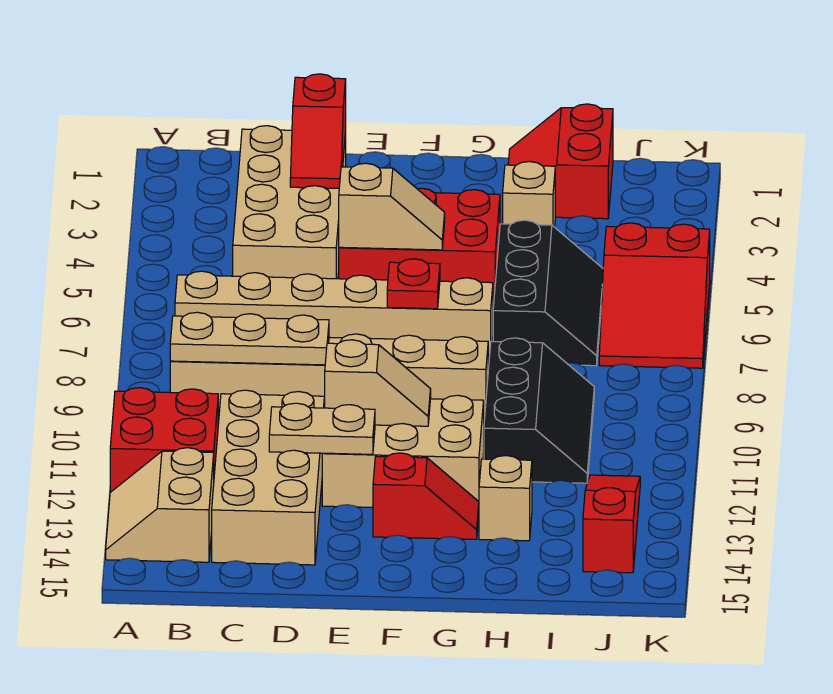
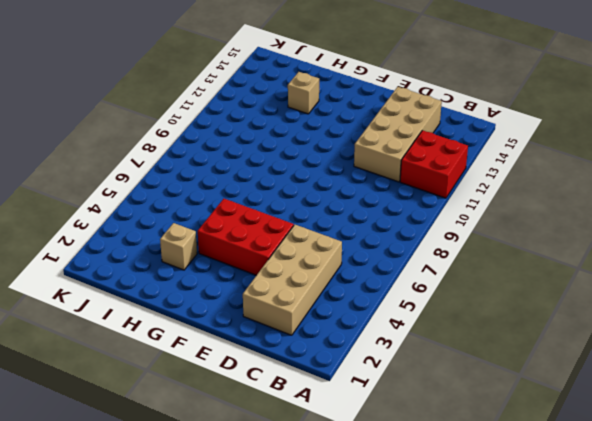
none -> tan 2x2 slope [106,448,214,562]
none -> tan 1x6 brick [175,271,493,363]
none -> tan 1x6 brick [170,334,488,420]

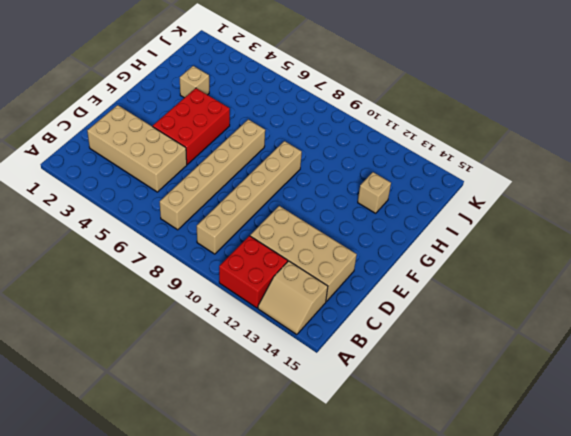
none -> tan 2x3 brick [322,395,484,507]
none -> red 1x2 slope [373,453,479,539]
none -> red 2x2 slope [508,104,613,219]

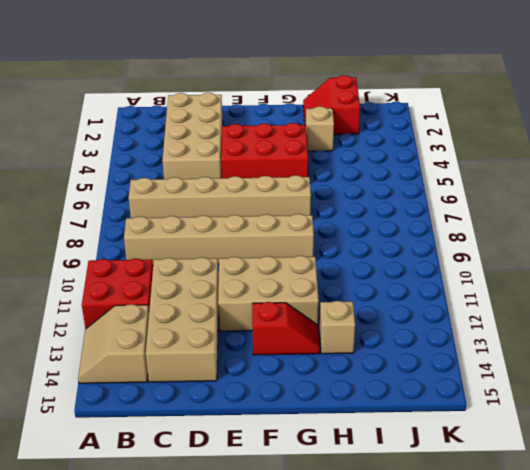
none -> black 2x3 slope [493,220,603,366]
none -> black 2x3 slope [484,338,594,483]
none -> red 2x3 slope [599,223,710,368]

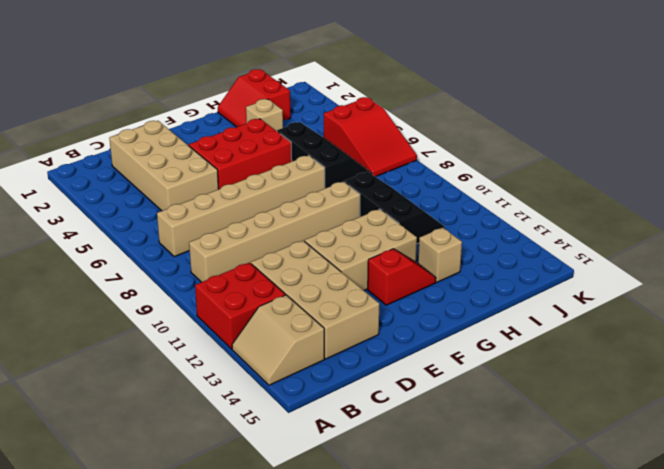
none -> red 1x3 slope [583,475,640,573]
none -> tan 1x3 plate [170,312,329,365]
none -> red 1x2 slope [290,74,346,188]

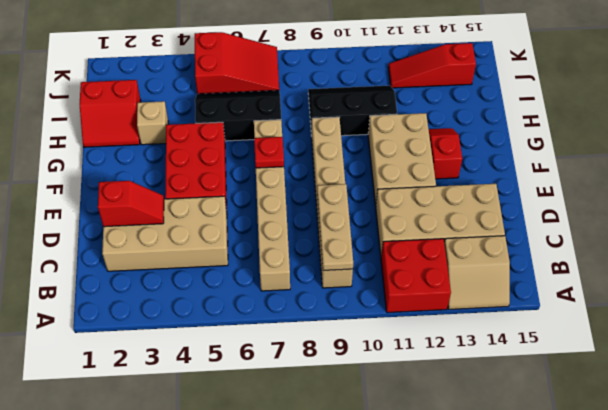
none -> tan 1x1 brick [479,456,532,541]
none -> tan 1x2 plate [269,403,375,454]
none -> tan 1x2 slope [339,163,445,250]

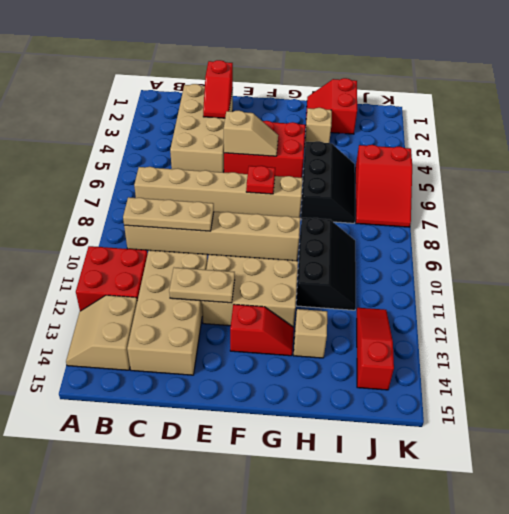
none -> tan 1x2 slope [325,340,431,426]

